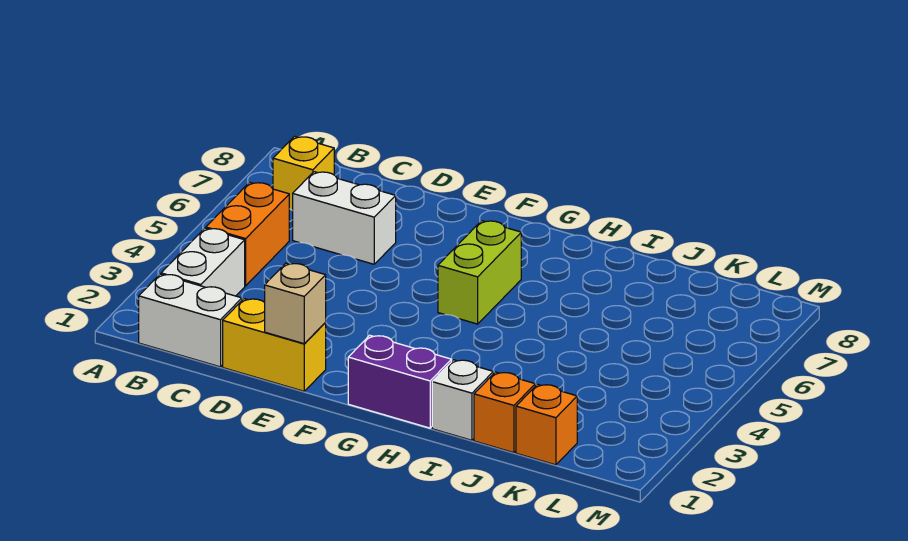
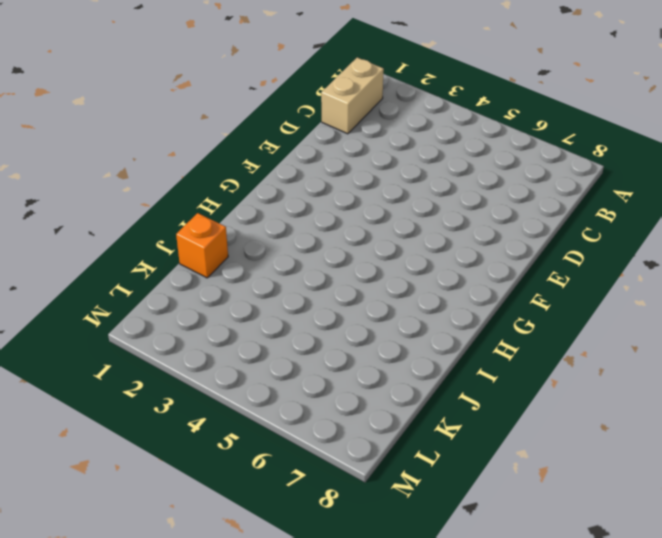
tan 1x2 brick [321,58,384,134] -> white 1x2 brick [139,274,242,367]
none -> white 1x2 brick [161,228,245,296]
none -> orange 1x2 brick [206,182,289,286]
none -> yellow 1x1 brick [273,136,334,211]

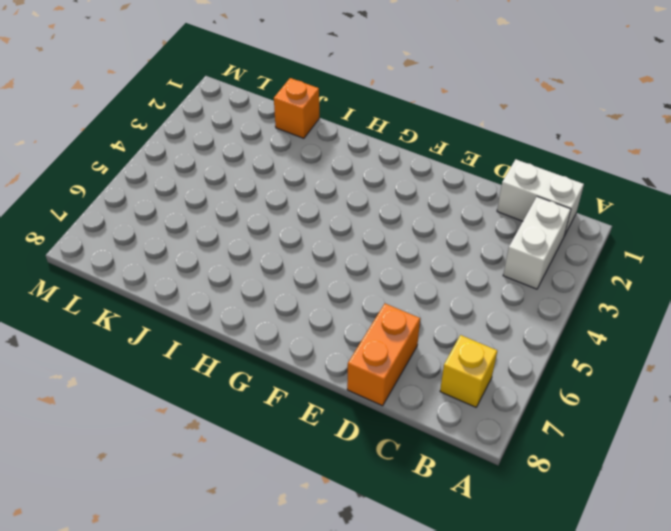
orange 1x2 brick [347,303,420,406] -> orange 1x2 brick moved to [206,182,289,286]
none -> white 1x2 brick [293,172,396,264]
none -> yellow 1x2 brick [223,299,326,391]
none -> purple 1x2 brick [348,335,451,428]

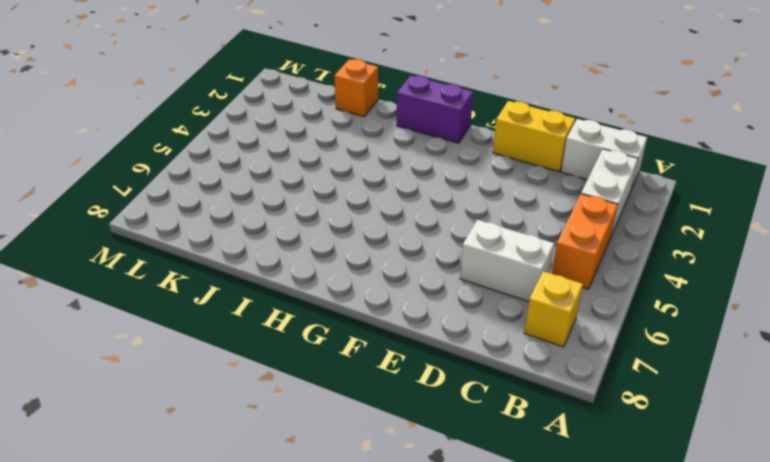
none -> lime 1x2 brick [438,221,521,324]
none -> white 1x1 brick [432,360,493,440]
none -> orange 1x1 brick [516,384,577,465]

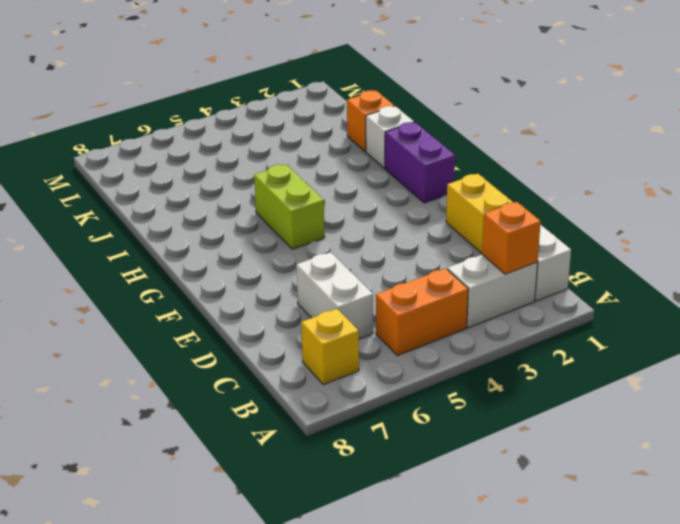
orange 1x1 brick [482,202,541,274] -> orange 1x1 brick moved to [516,384,577,465]
lime 1x2 brick [254,164,325,249] -> lime 1x2 brick turned to [438,221,521,324]
none -> tan 1x1 brick [265,263,326,344]

